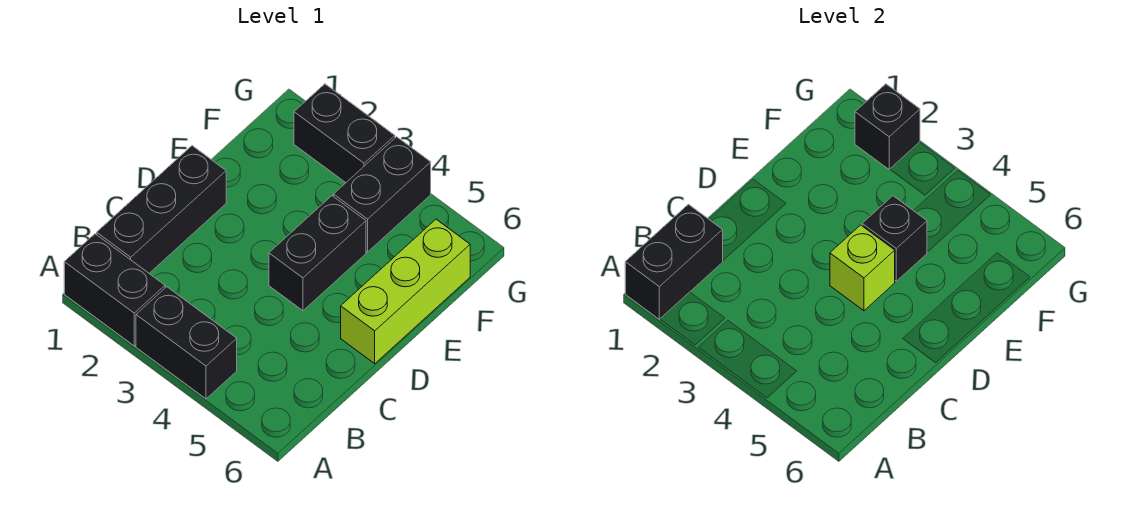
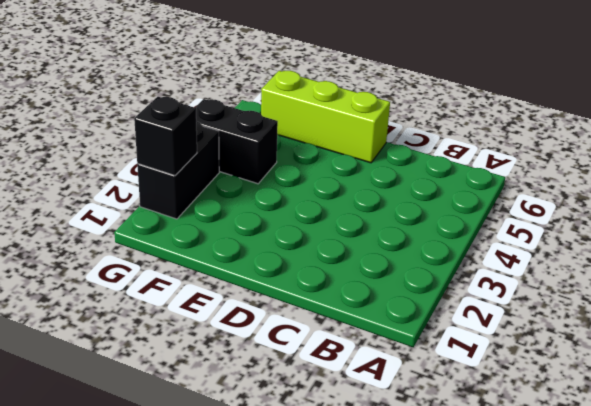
none -> black 1x2 brick [64,234,165,346]
none -> black 1x2 brick [136,287,237,399]

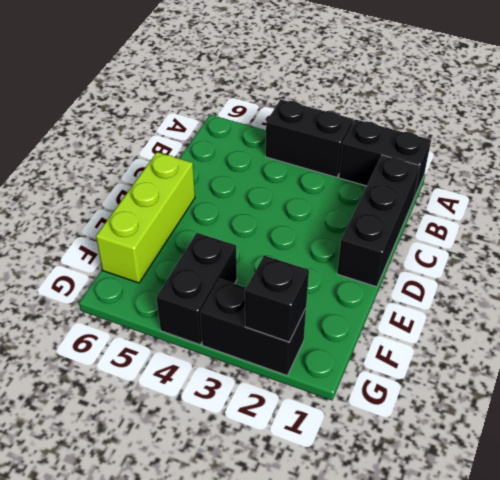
none -> black 1x2 brick [269,196,366,311]
none -> black 1x2 brick [625,204,723,319]

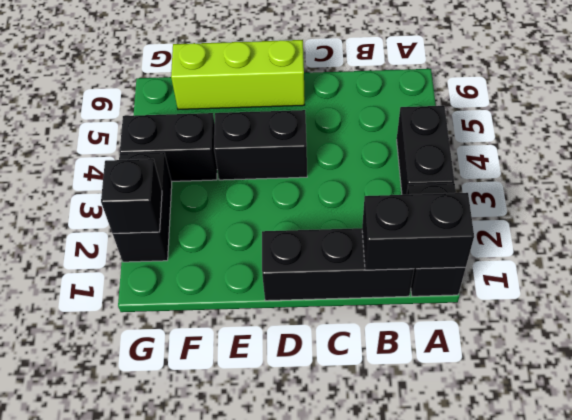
none -> lime 1x1 brick [830,225,895,311]
none -> black 1x1 brick [862,196,927,281]

